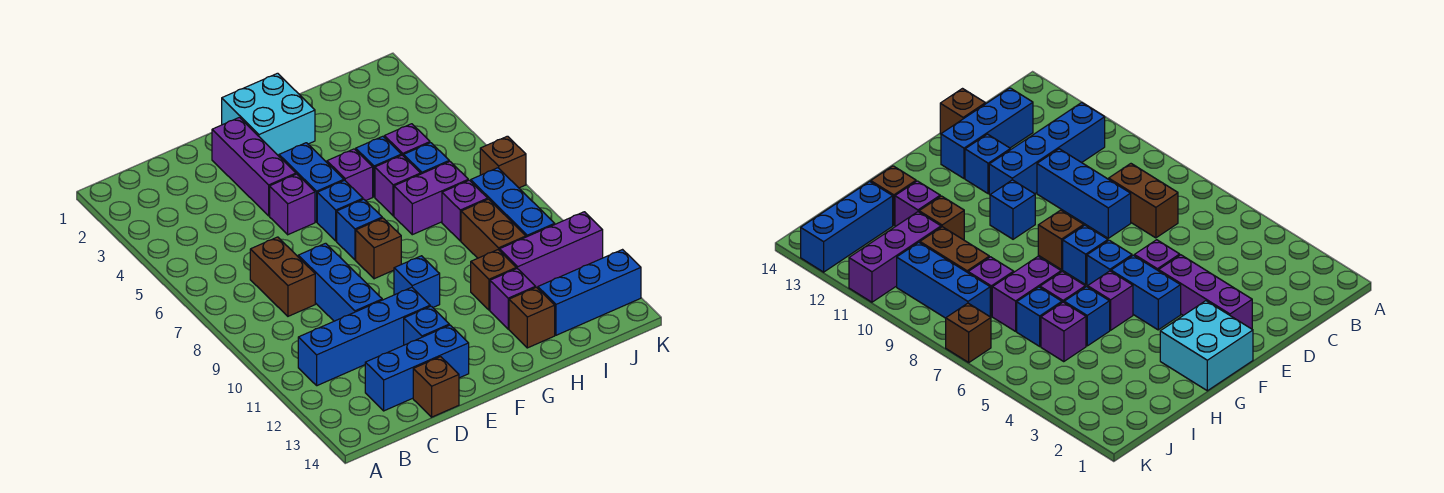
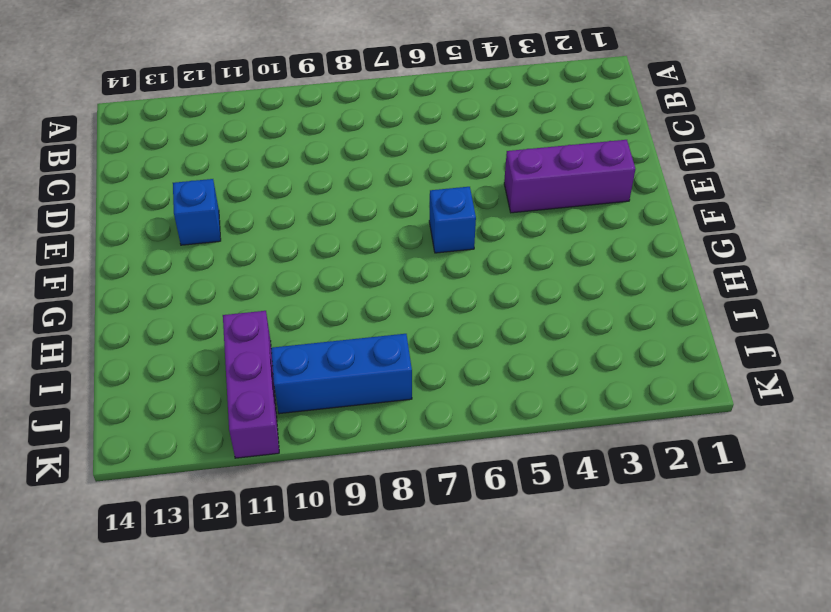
none -> blue 1x4 brick [298,287,430,386]
none -> brown 1x2 brick [250,237,315,316]
none -> blue 1x3 brick [365,325,469,411]

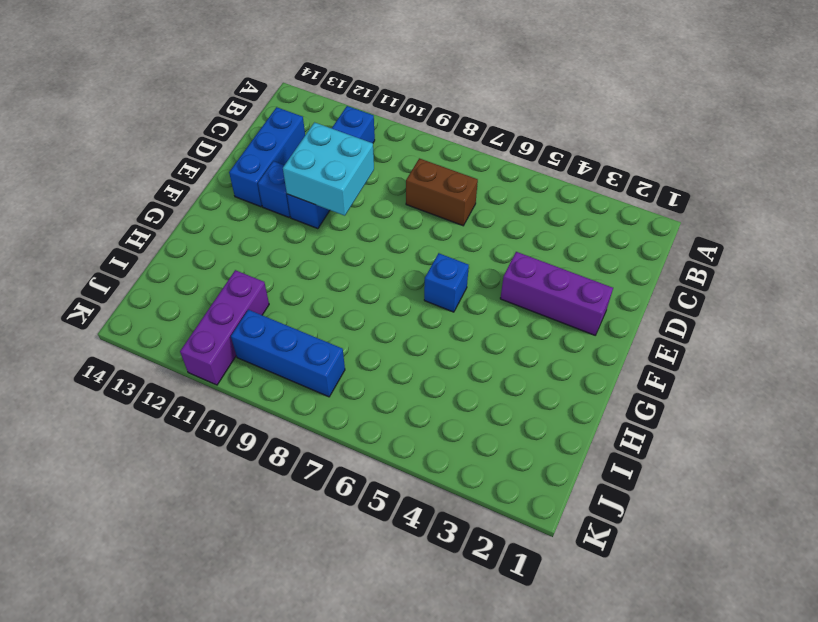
cyan 2x2 brick [283,122,374,216] -> cyan 2x2 brick moved to [222,73,315,156]
none -> blue 1x3 brick [298,243,382,321]
none -> brown 1x1 brick [413,357,459,417]
none -> purple 1x1 brick [270,174,315,235]

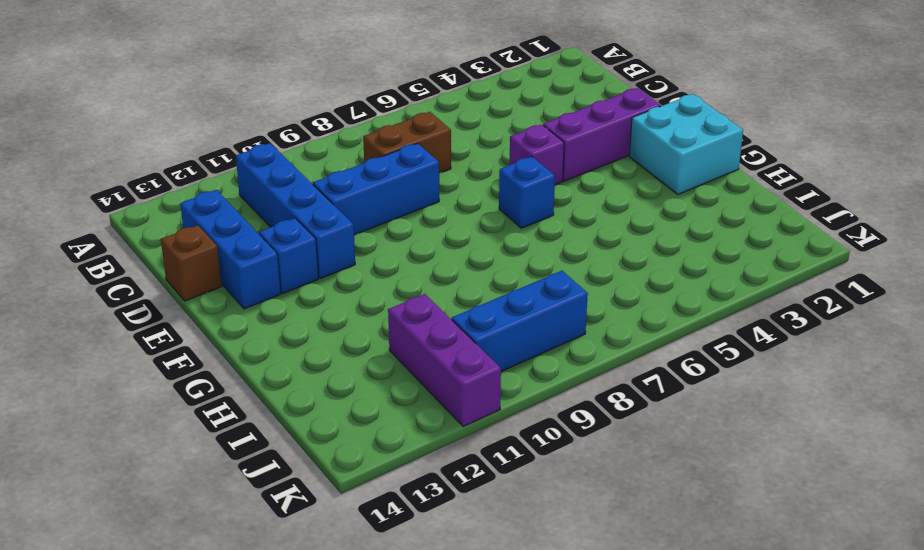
none -> blue 1x2 brick [279,143,344,222]
none -> blue 1x1 brick [337,199,382,260]
none -> brown 1x1 brick [356,218,401,279]

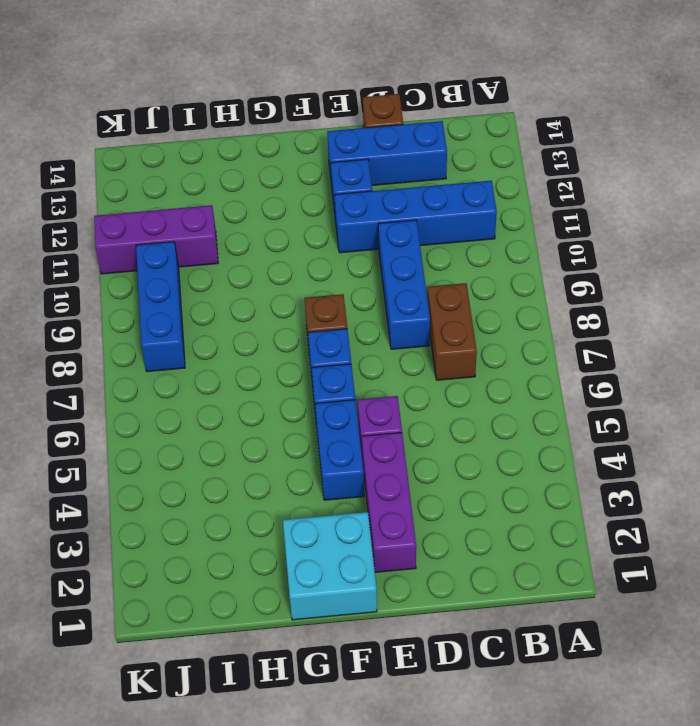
none -> blue 1x1 brick [394,256,440,307]
none -> purple 1x1 brick [327,149,373,201]
none -> blue 1x1 brick [356,136,401,197]

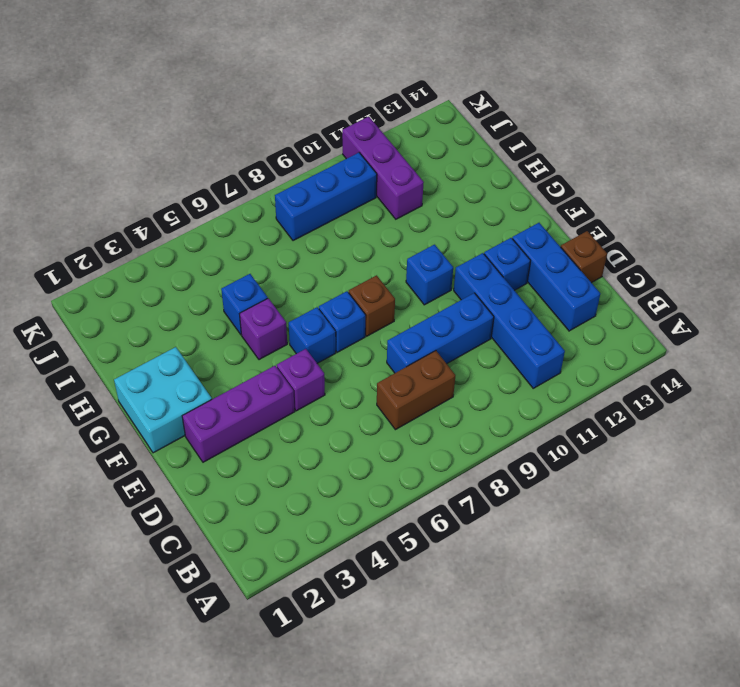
none -> blue 1x2 brick [279,143,344,222]
none -> purple 1x1 brick [375,155,421,216]
none -> purple 1x2 brick [394,161,468,235]

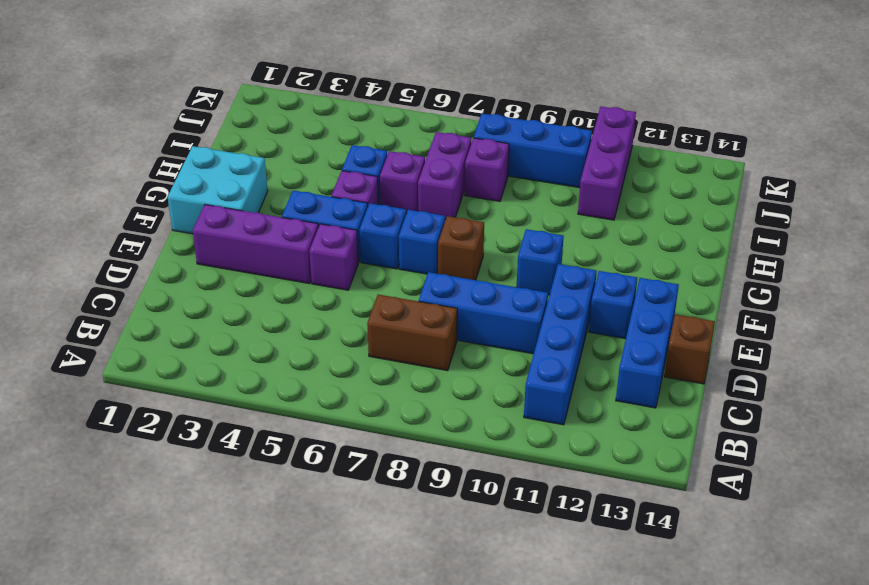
none -> brown 1x1 brick [471,250,516,310]
none -> purple 1x1 brick [490,269,536,329]
none -> brown 1x1 brick [509,287,555,348]

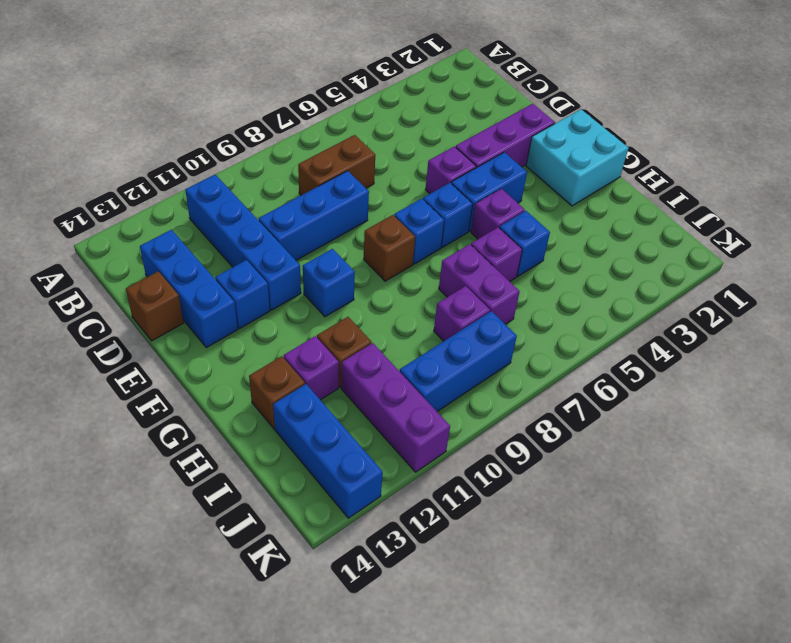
none -> purple 1x1 brick [384,124,430,156]
none -> blue 1x1 brick [404,143,449,174]
none -> brown 1x2 brick [461,199,526,258]

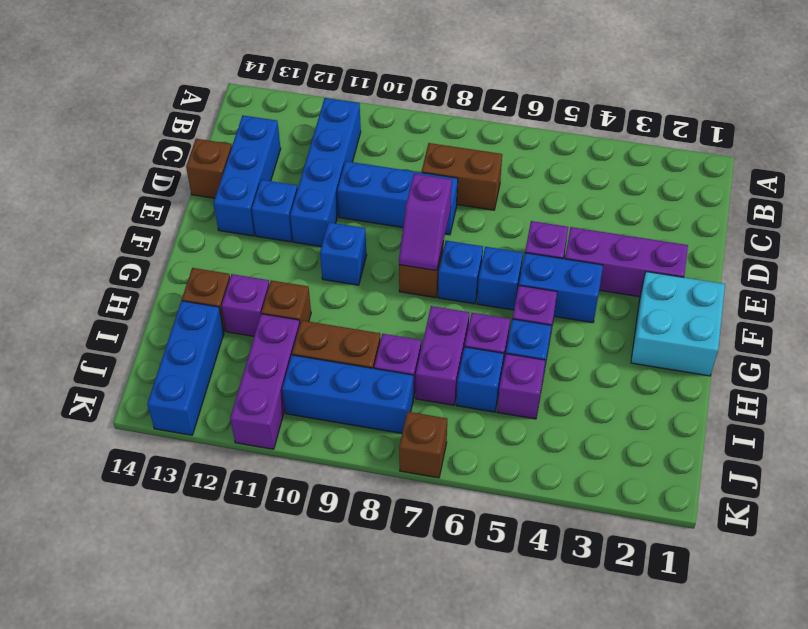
purple 1x2 slope [399,174,452,271] -> none

